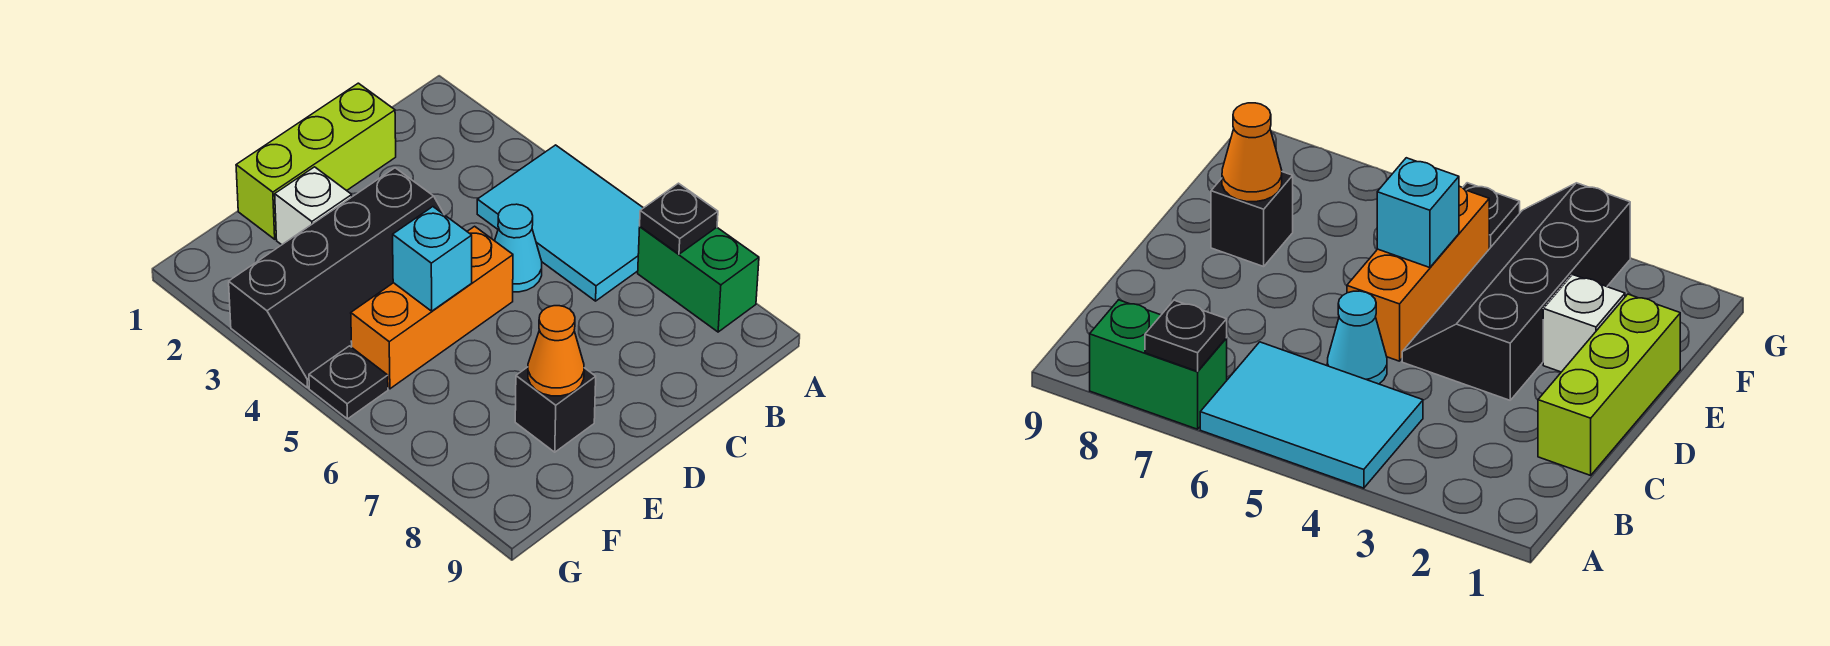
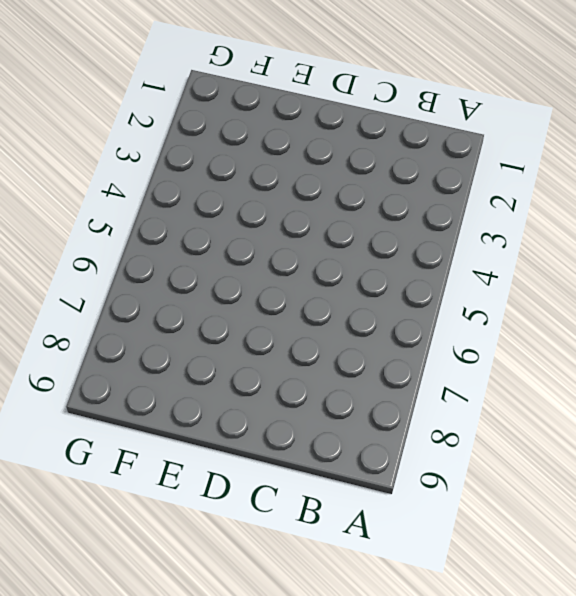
none -> cyan 2x3 tile [477,145,643,301]
none -> green 1x2 brick [638,227,759,332]
none -> lime 1x3 brick [236,83,396,239]

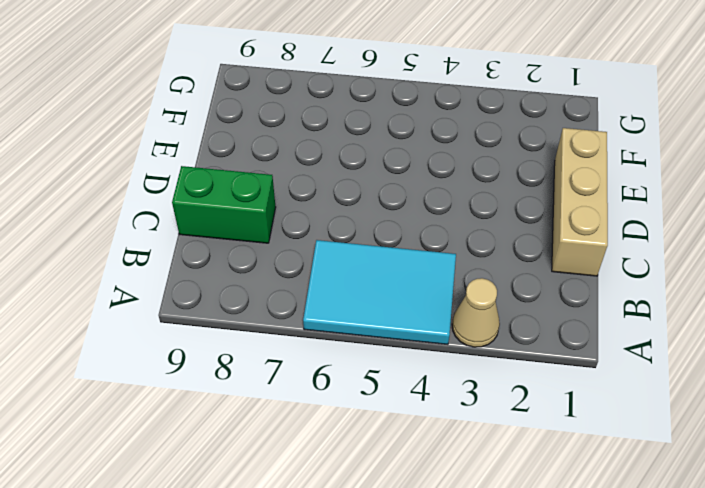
tan 1x1 cone [452,278,500,347] -> none
tan 1x3 brick [552,128,608,276] -> lime 1x3 brick [236,83,396,239]
green 1x2 brick [172,166,276,243] -> green 1x2 brick moved to [638,227,759,332]
none -> cyan 1x1 cone [495,204,542,292]
none -> black 2x4 slope [229,168,444,388]
none -> orange 1x3 brick [351,226,513,389]

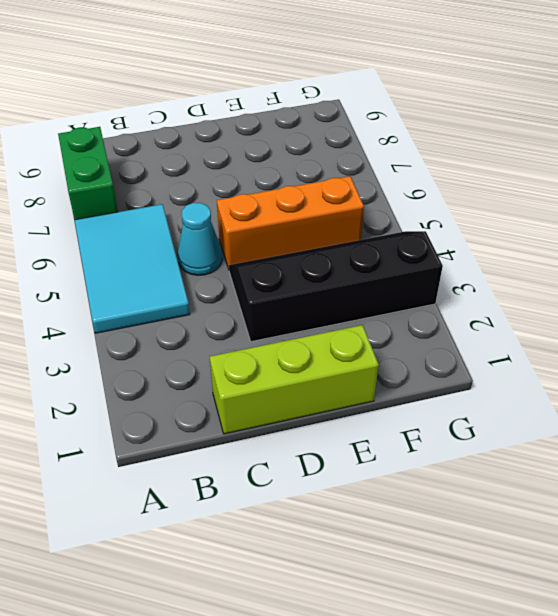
none -> white 1x1 brick [275,167,352,245]
none -> black 1x1 brick [515,367,596,452]
none -> black 1x1 plate [309,346,388,419]

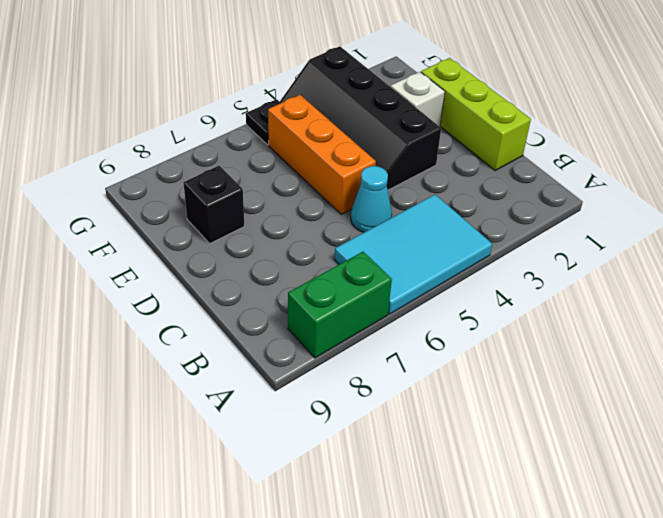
none -> black 1x1 plate [640,183,718,254]
none -> cyan 1x1 brick [393,207,472,311]
none -> orange 1x1 cone [528,306,584,396]

